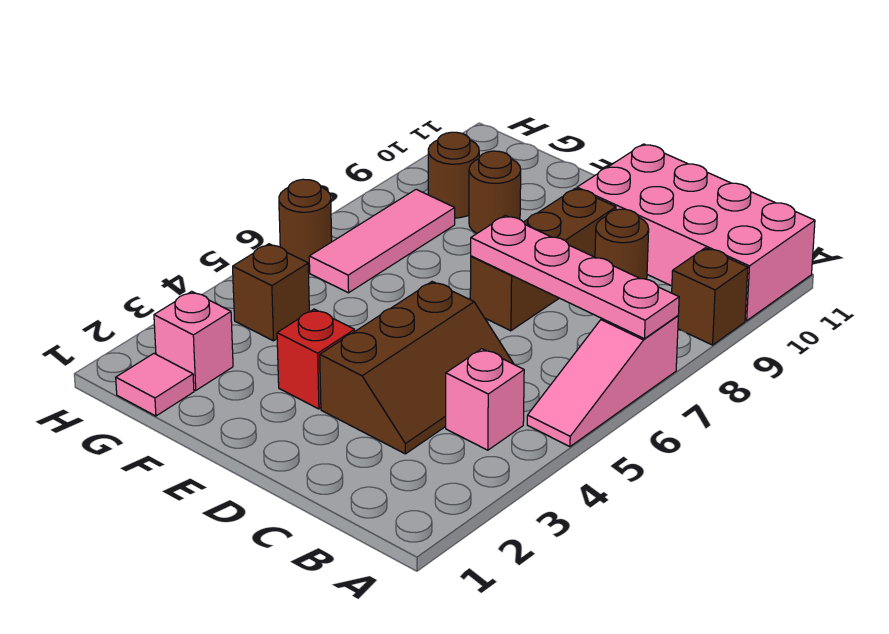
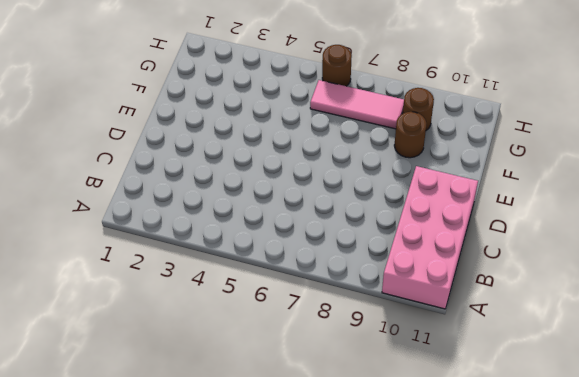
none -> pink 1x3 slope [527,316,678,447]
none -> brown 1x1 brick [672,248,748,345]
none -> pink 1x1 brick [446,349,524,450]

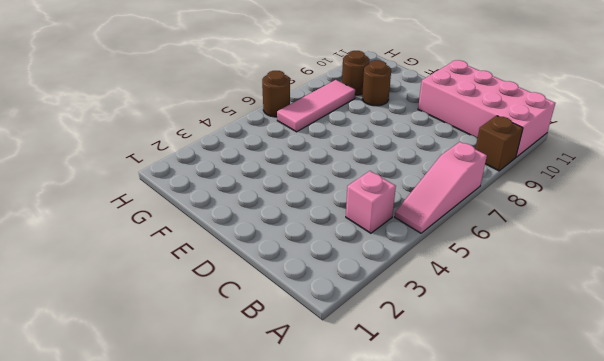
none -> brown 2x3 slope [320,282,514,454]
none -> brown 1x1 round brick [595,209,649,279]
none -> brown 1x3 brick [470,188,616,331]

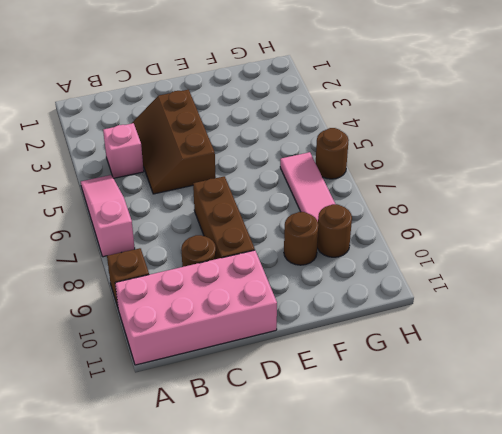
none -> red 1x1 brick [277,309,355,409]
none -> pink 1x1 tile [116,354,194,416]
none -> pink 1x1 brick [154,291,233,390]

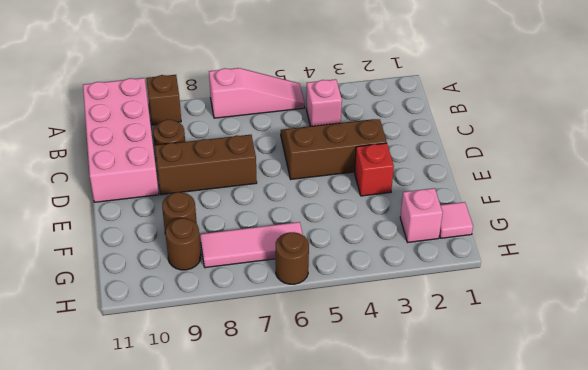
none -> brown 1x1 brick [233,244,309,341]
none -> pink 1x4 plate [471,215,679,339]

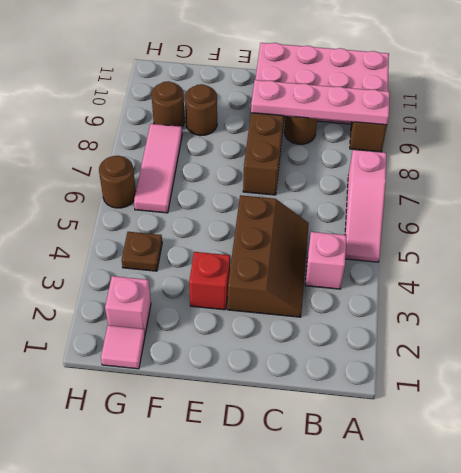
pink 1x4 plate [251,80,390,125] -> pink 1x4 plate moved to [471,215,679,339]
brown 1x1 plate [122,232,162,271] -> brown 1x1 brick [233,244,309,341]

